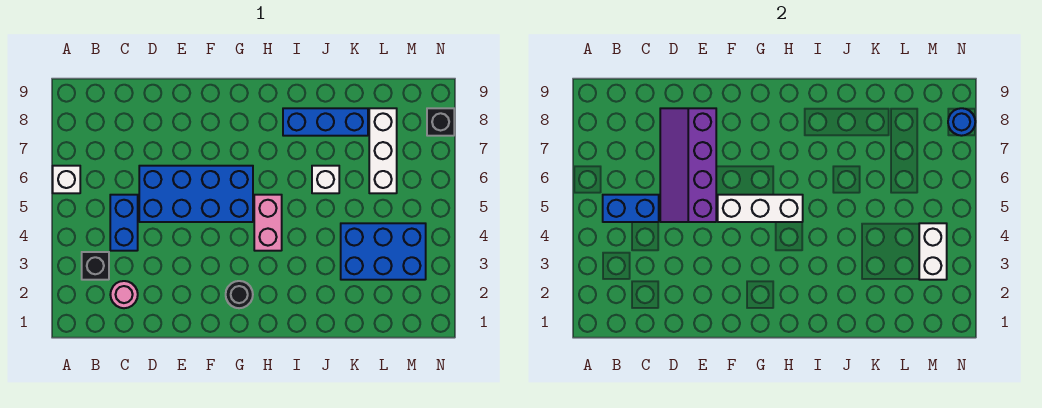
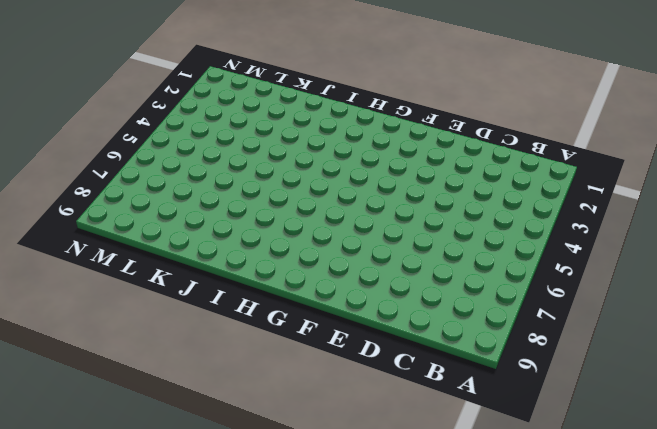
none -> white 1x1 brick [53,166,80,193]
none -> black 1x1 brick [82,252,109,280]
none -> pink 1x1 round brick [110,281,138,308]

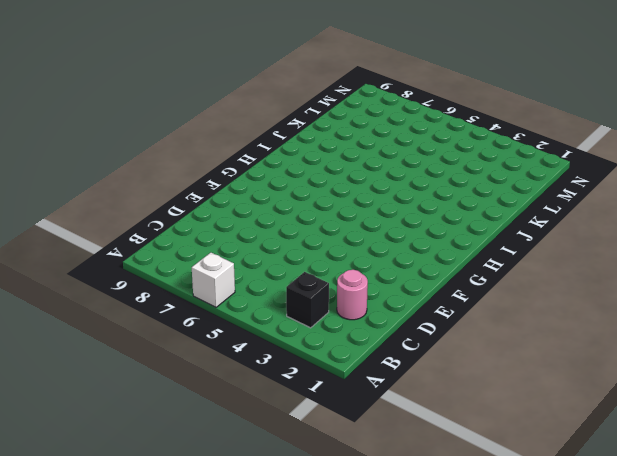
none -> blue 1x2 brick [110,195,138,251]
none -> blue 2x4 brick [139,166,253,222]
none -> black 1x1 round brick [226,281,253,308]

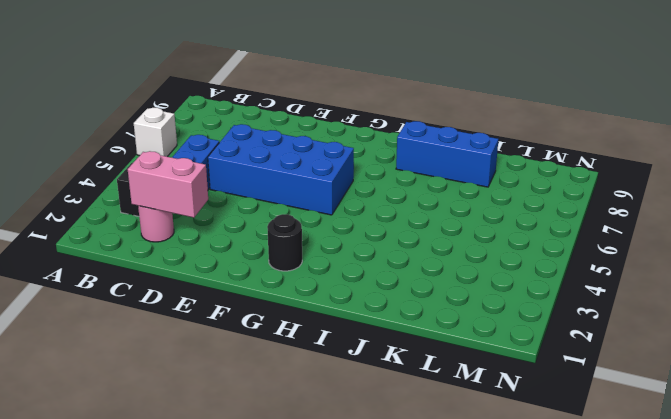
pink 1x2 brick [128,151,208,218] -> pink 1x2 brick turned to [254,195,282,251]
none -> white 1x1 brick [312,166,339,193]
none -> blue 2x3 brick [341,223,426,280]
none -> white 1x3 brick [369,108,397,193]

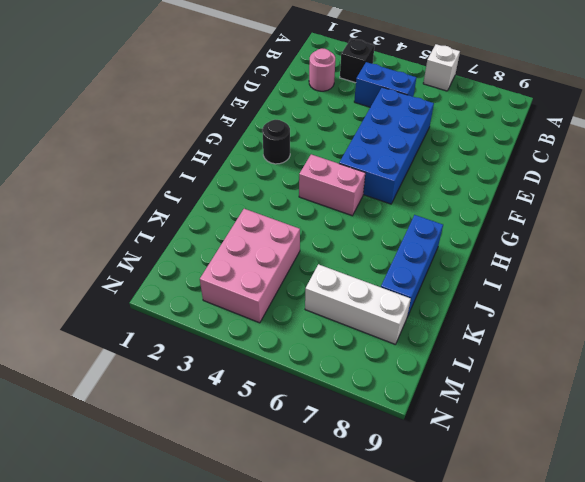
pink 2x3 brick [200,209,300,323] -> blue 2x3 brick [341,223,426,280]
none -> white 1x1 brick [312,166,339,193]
none -> black 1x1 brick [427,108,454,136]
none -> blue 1x2 brick [603,195,659,222]

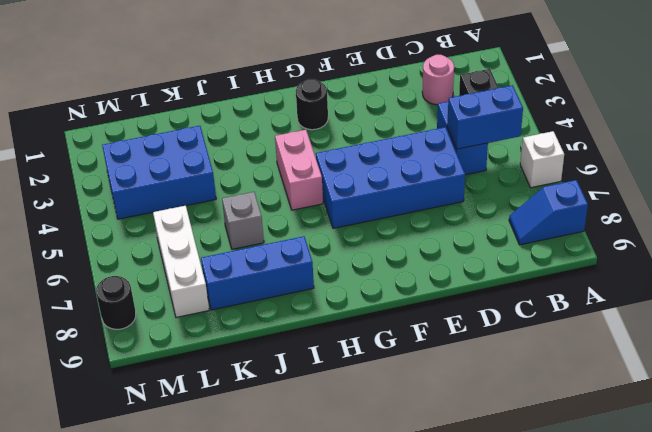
blue 1x2 slope [509,180,588,245] -> none
grey 1x1 brick [222,192,264,249] -> white 1x1 brick [312,166,339,193]
black 1x1 round brick [96,276,136,330] -> black 1x1 brick [427,108,454,136]
none -> purple 2x4 slope [660,108,716,222]
none -> white 1x3 brick [718,195,803,222]
none -> white 1x2 brick [919,223,947,280]

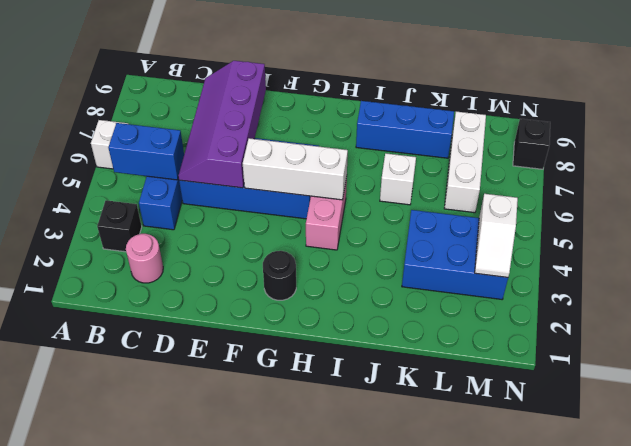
white 1x2 slope [475,194,518,277] -> white 1x2 brick [919,223,947,280]
none -> blue 1x1 round brick [948,108,975,136]

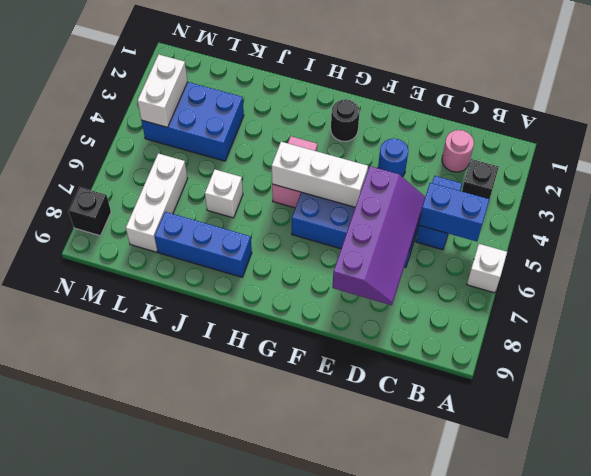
blue 1x1 round brick [378,139,408,177] -> blue 1x1 round brick moved to [948,108,975,136]

